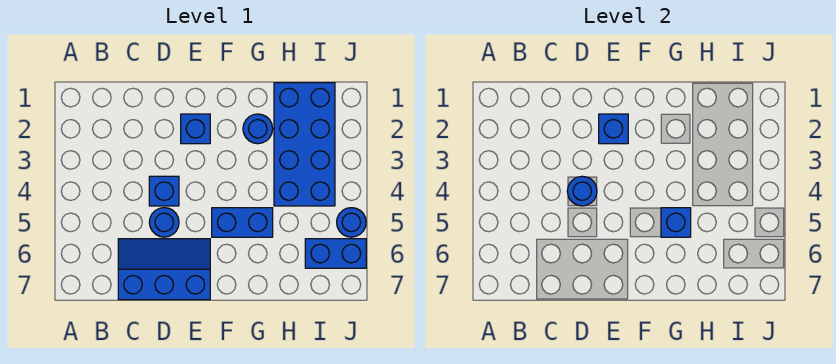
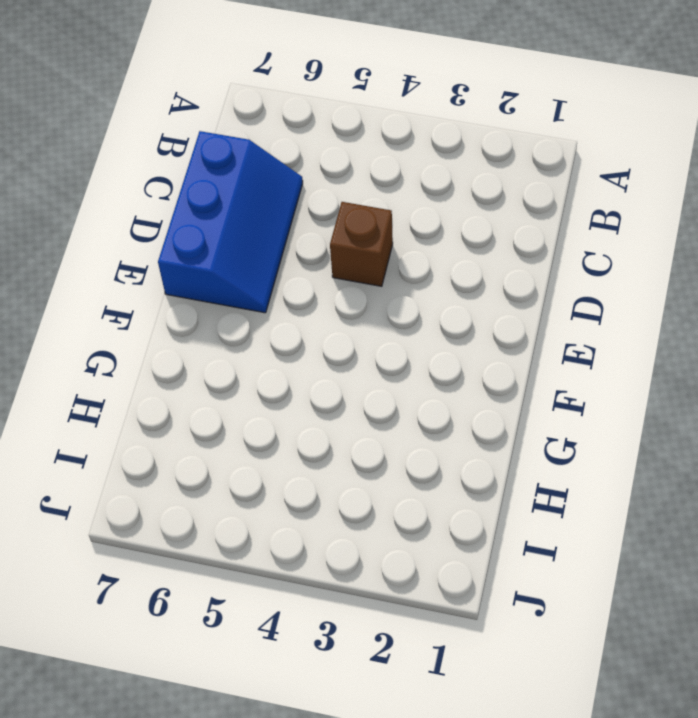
brown 1x1 brick [330,202,393,286] -> blue 1x1 brick [149,176,179,206]
none -> blue 1x1 round brick [149,208,179,237]
none -> blue 1x1 brick [181,114,210,144]
none -> blue 1x2 brick [212,208,273,237]

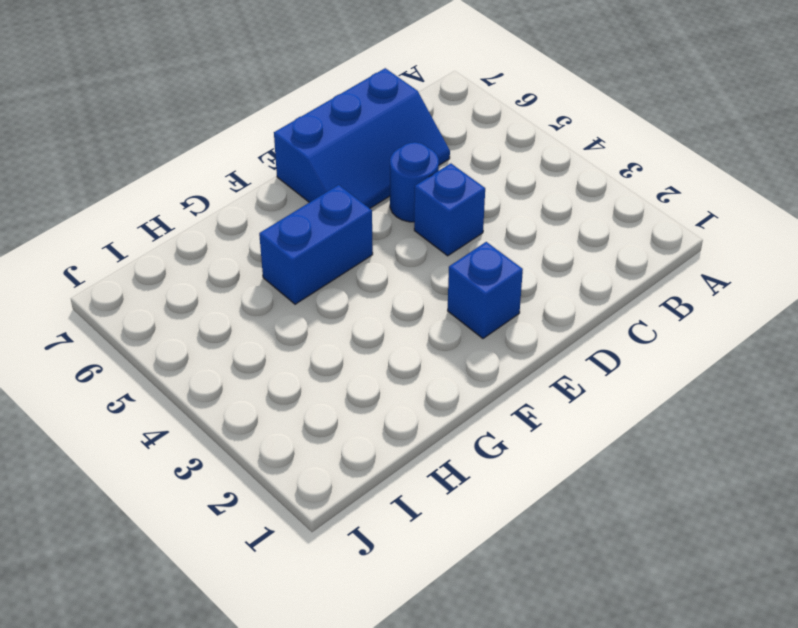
none -> blue 1x1 round brick [243,114,273,144]
none -> blue 2x4 brick [274,83,335,206]
none -> blue 1x2 brick [305,239,366,268]

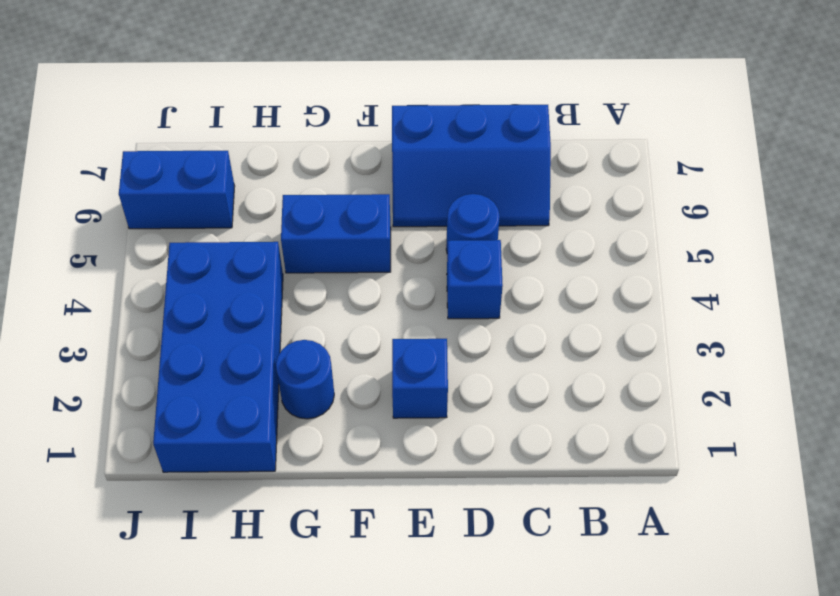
none -> blue 1x1 round brick [337,208,366,237]
none -> blue 1x1 round brick [567,176,597,206]
none -> blue 1x1 brick [599,114,628,144]

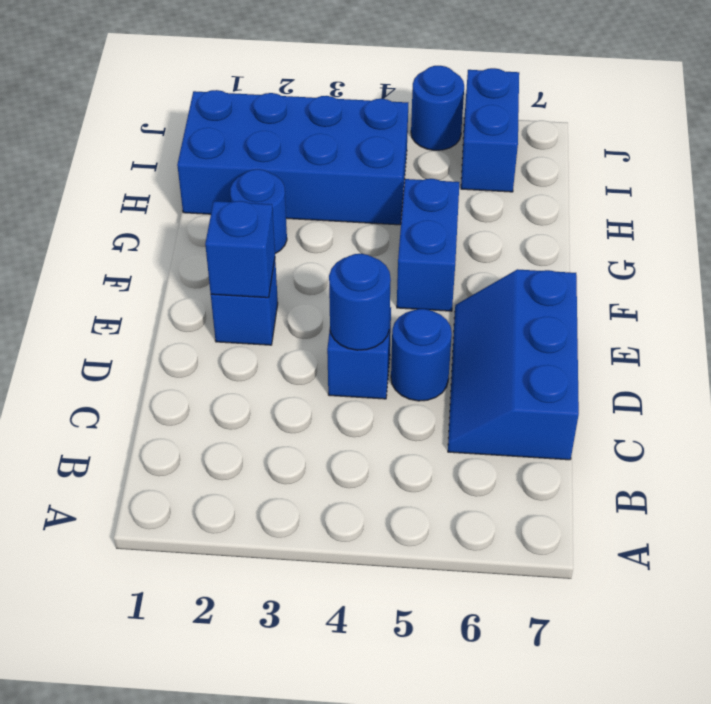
none -> blue 1x1 brick [661,208,691,237]

